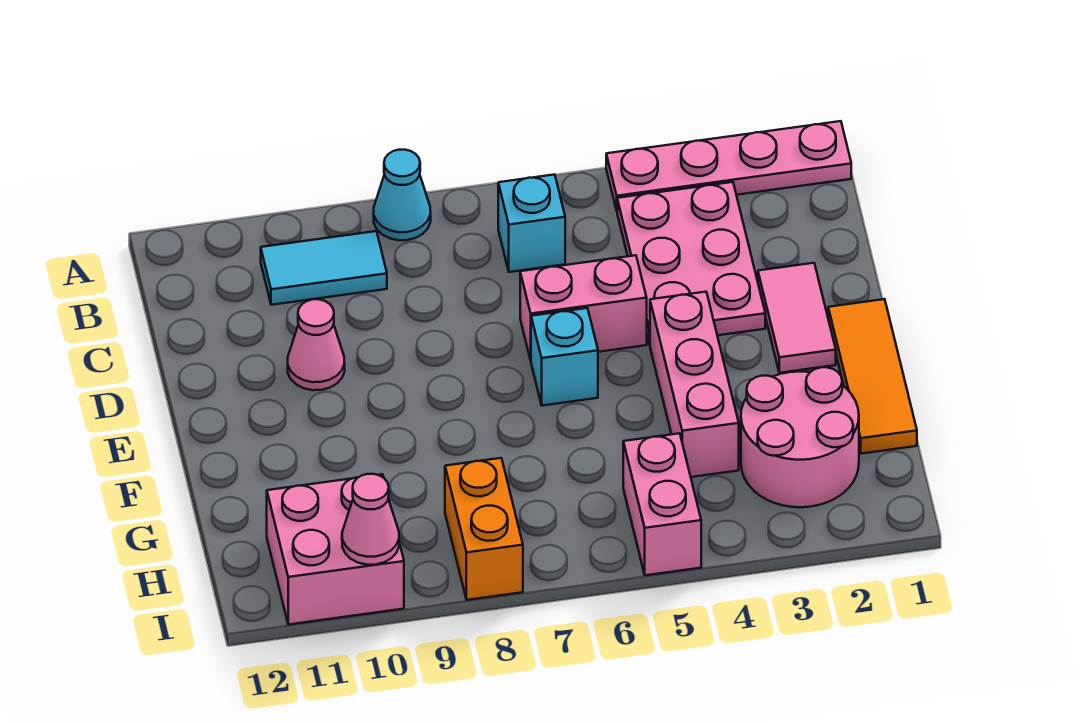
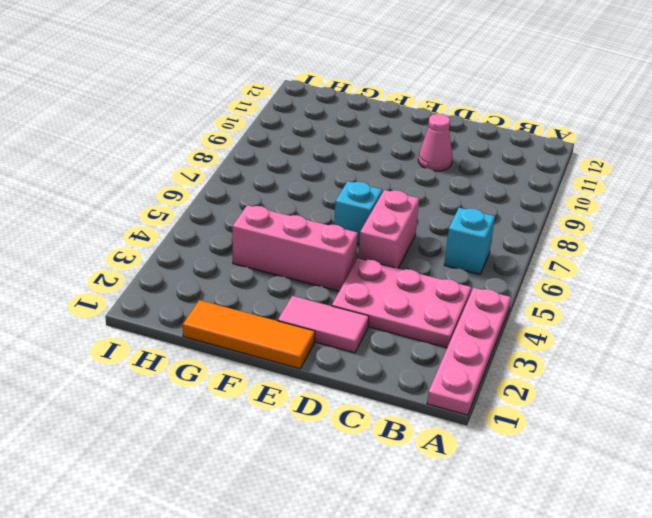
none -> cyan 1x1 cone [374,150,431,240]
none -> cyan 1x2 tile [261,231,387,305]
none -> pink 2x2 round brick [741,367,859,507]

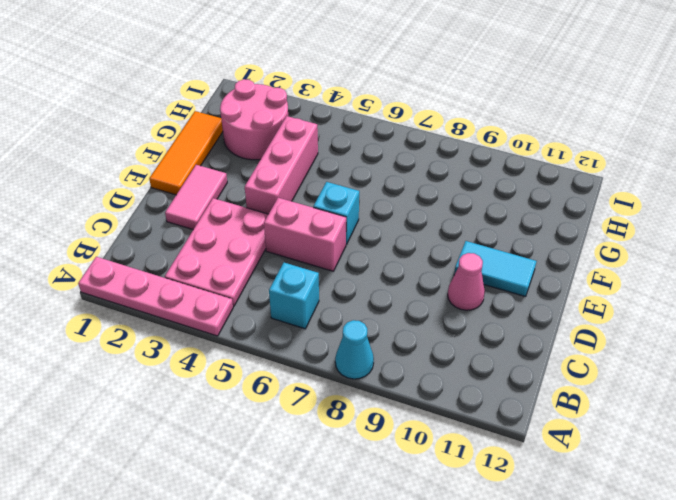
cyan 1x2 tile [454,241,536,297] -> cyan 1x2 tile moved to [261,231,387,305]
none -> pink 1x2 brick [623,433,701,575]
none -> orange 1x2 brick [445,458,523,600]
none -> pink 2x2 brick [267,474,404,625]

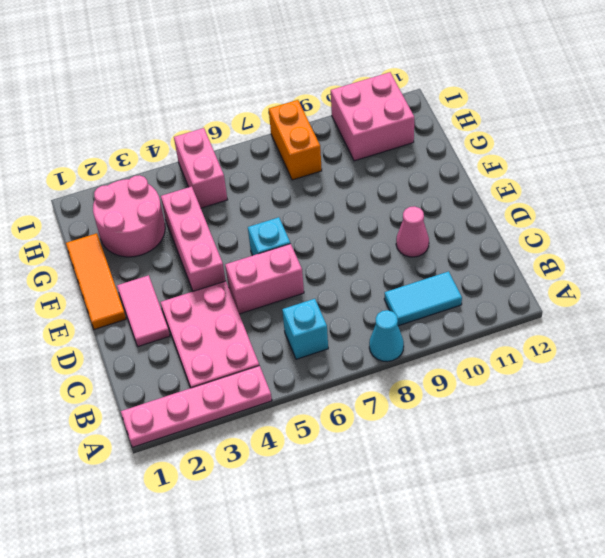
none -> pink 1x1 cone [342,474,399,565]

